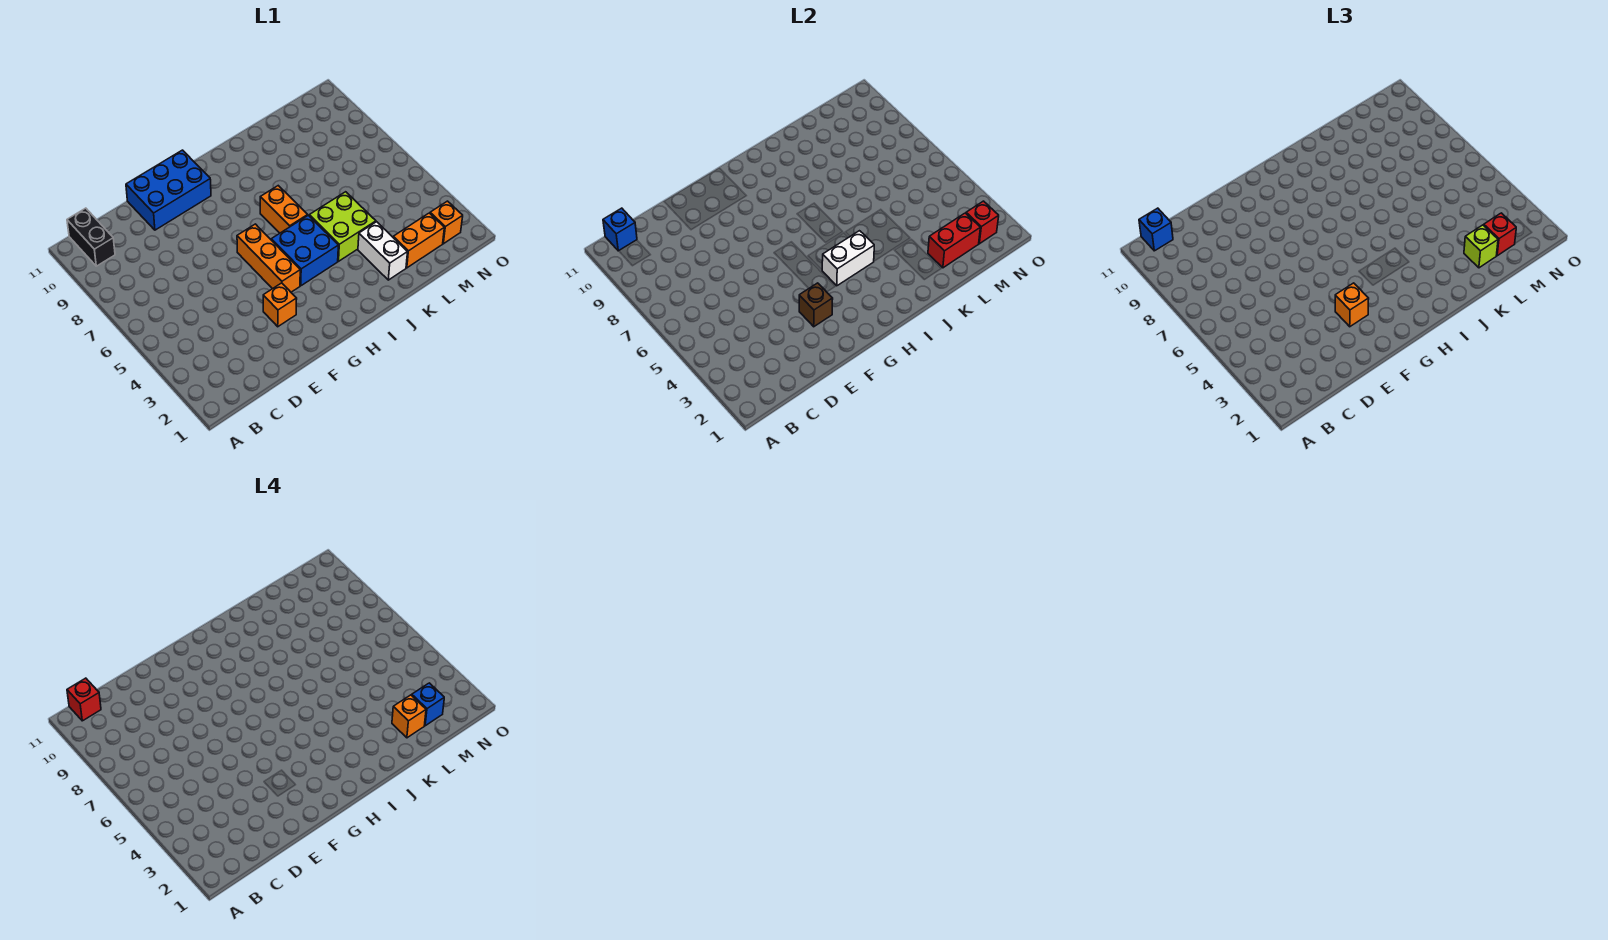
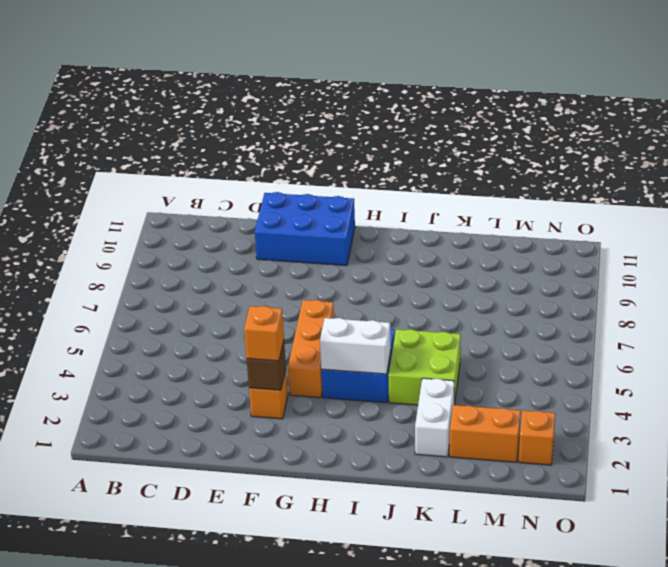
none -> black 1x2 brick [67,208,115,266]
none -> orange 1x2 brick [260,186,308,233]
none -> blue 1x1 brick [603,208,637,251]

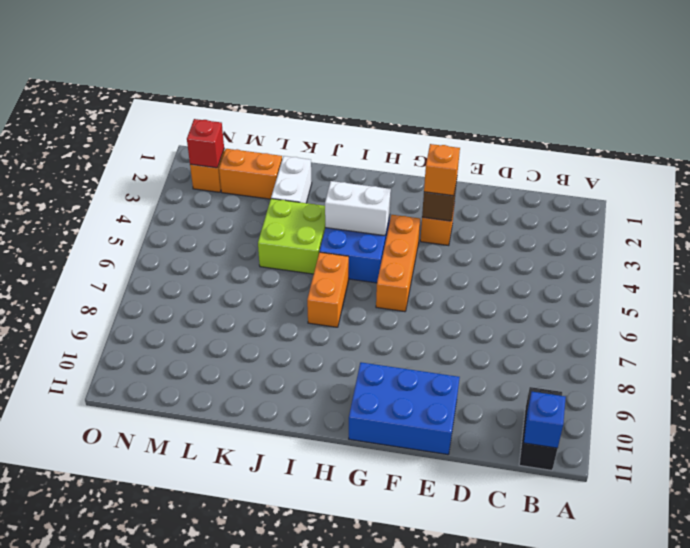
none -> red 1x2 brick [928,213,980,268]
none -> blue 1x1 brick [1139,208,1173,251]
none -> lime 1x1 brick [1464,225,1498,268]

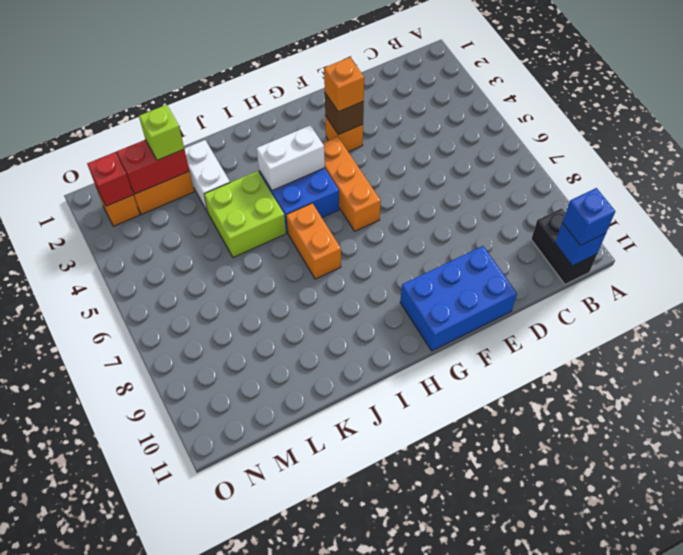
none -> red 1x1 brick [1484,213,1516,256]
none -> red 1x1 brick [67,678,101,721]
none -> orange 1x1 brick [392,695,426,738]

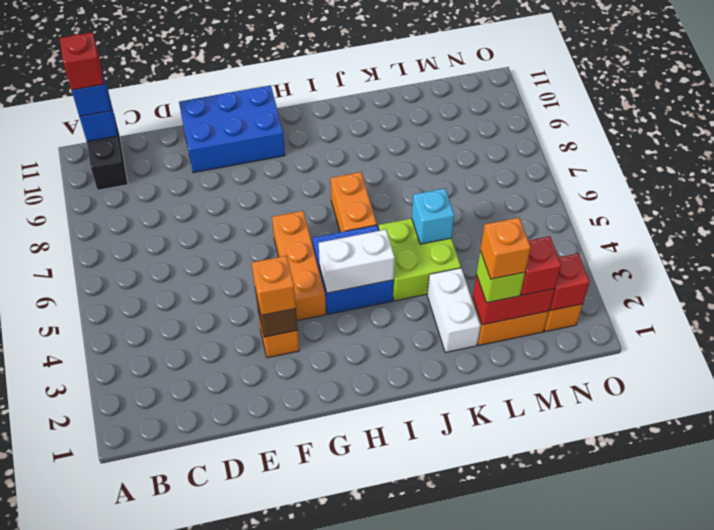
cyan 1x1 brick [412,189,454,244] -> none
none -> blue 1x1 brick [412,683,444,726]

